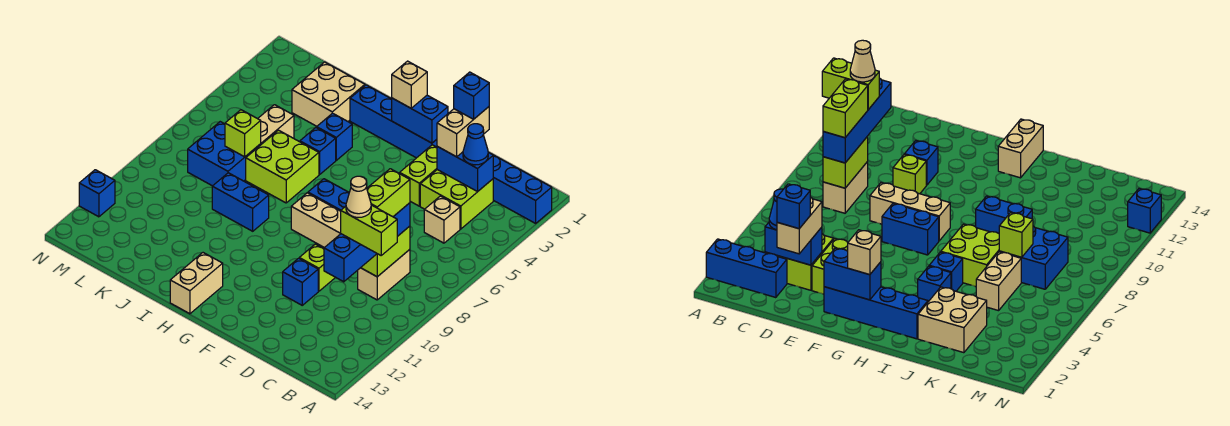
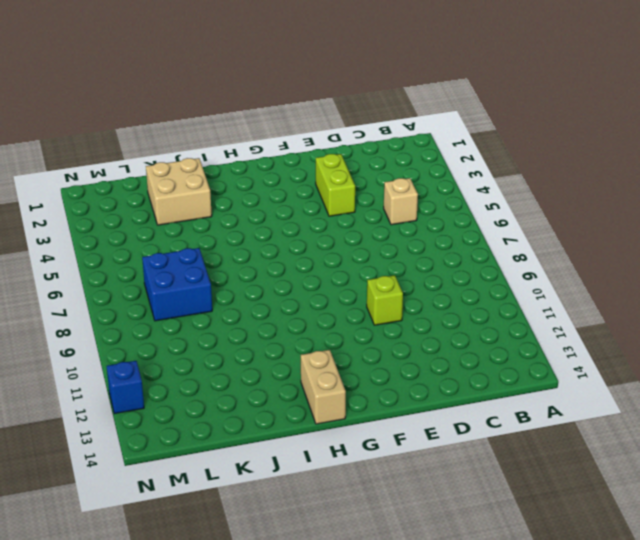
none -> blue 1x3 brick [493,155,552,223]
none -> lime 2x2 brick [420,170,493,229]
none -> tan 1x2 brick [358,250,410,300]
none -> tan 1x3 brick [291,193,341,248]

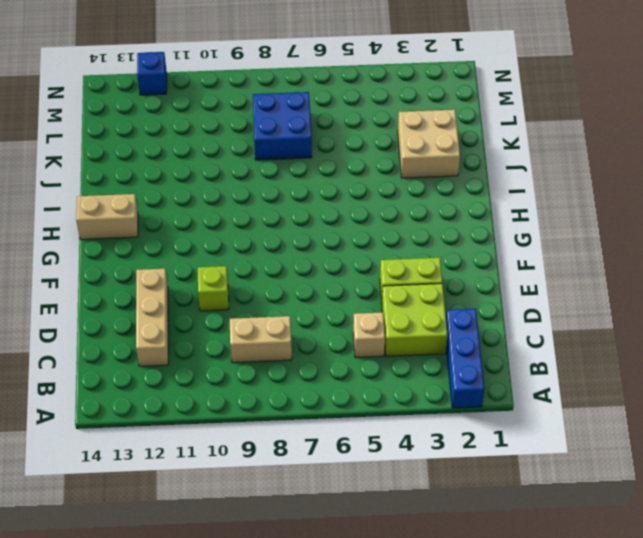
tan 1x3 brick [136,269,168,366] -> tan 1x3 brick moved to [291,193,341,248]
none -> blue 1x1 brick [283,258,318,305]
none -> blue 1x4 brick [350,85,437,158]
none -> blue 1x2 brick [308,179,349,211]
none -> blue 1x1 brick [317,113,352,160]

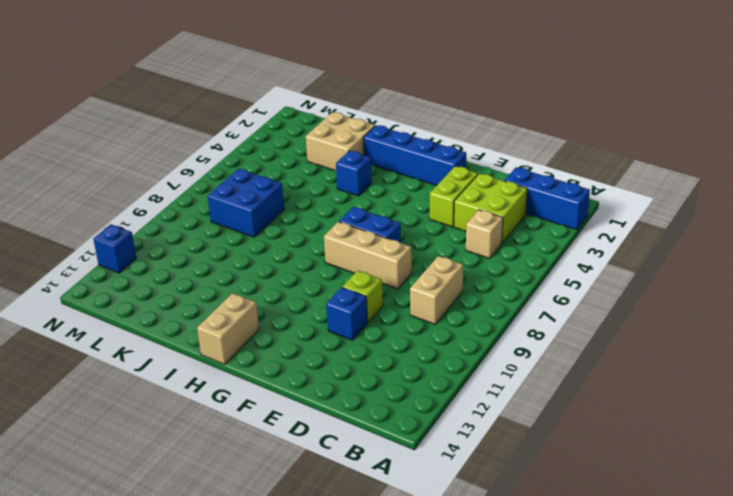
none -> blue 1x1 brick [300,128,336,175]
none -> lime 2x2 brick [246,130,319,203]
none -> blue 1x2 brick [212,173,269,231]
none -> tan 1x2 brick [258,105,294,144]

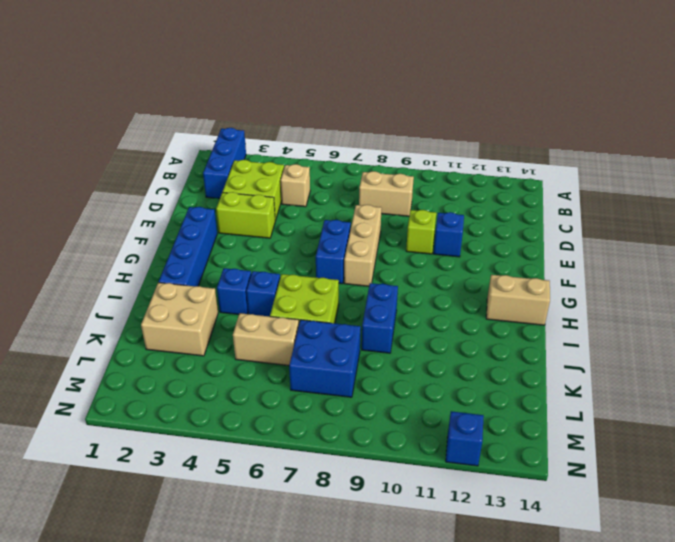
none -> blue 1x2 brick [437,146,493,192]
none -> lime 1x2 brick [361,226,410,277]
none -> blue 1x2 brick [392,95,448,143]
none -> lime 1x1 brick [225,110,261,157]

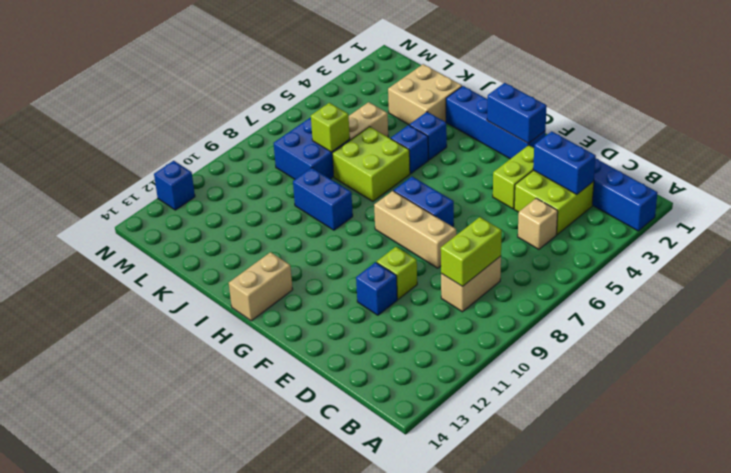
none -> blue 1x1 cone [463,124,488,165]
none -> blue 1x4 brick [324,203,410,282]
none -> tan 1x2 brick [437,107,489,157]
none -> tan 1x1 brick [392,61,427,108]

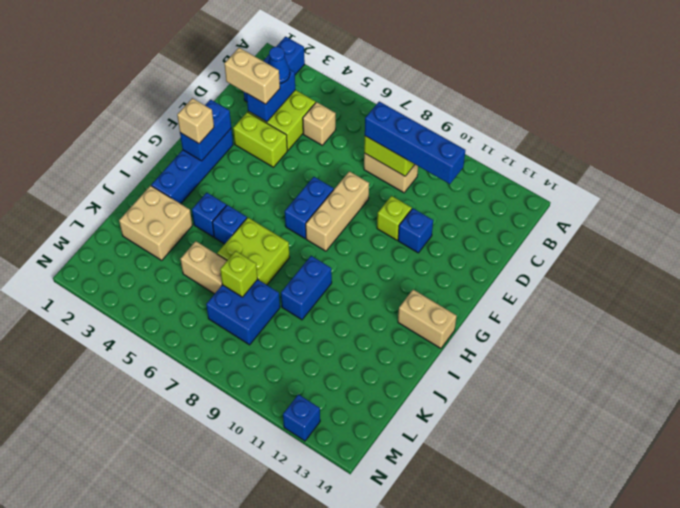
none -> lime 1x2 brick [341,205,397,255]
none -> lime 1x2 brick [367,169,410,217]
none -> blue 1x1 brick [454,72,489,119]
none -> tan 1x1 cone [346,176,371,218]

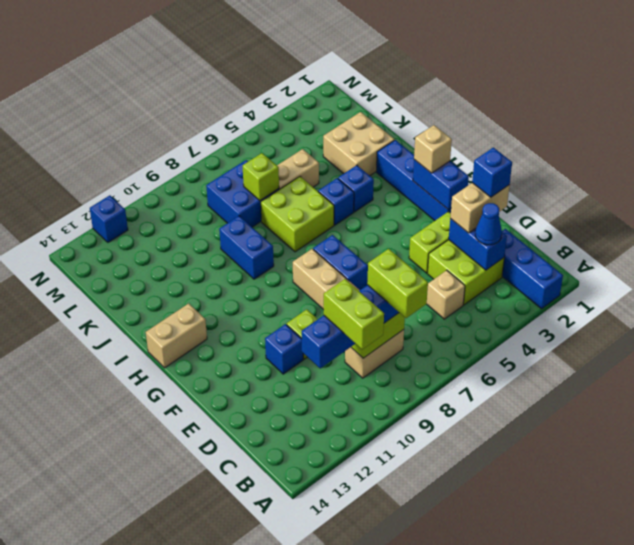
lime 1x2 brick [367,249,428,318] -> lime 1x2 brick turned to [367,169,410,217]
none -> tan 1x1 cone [346,176,371,218]

